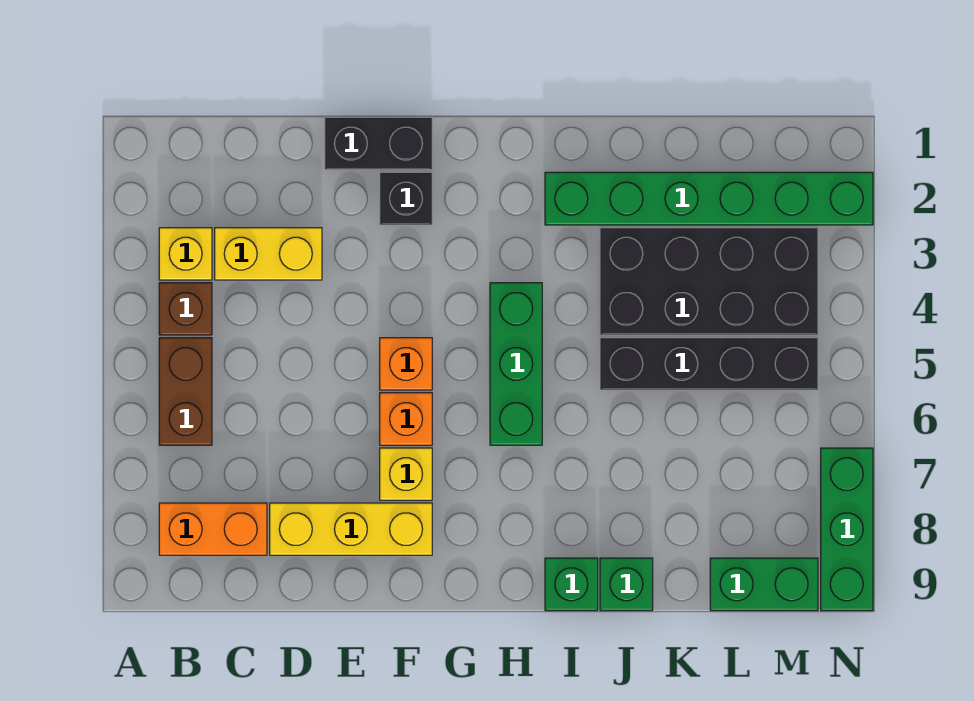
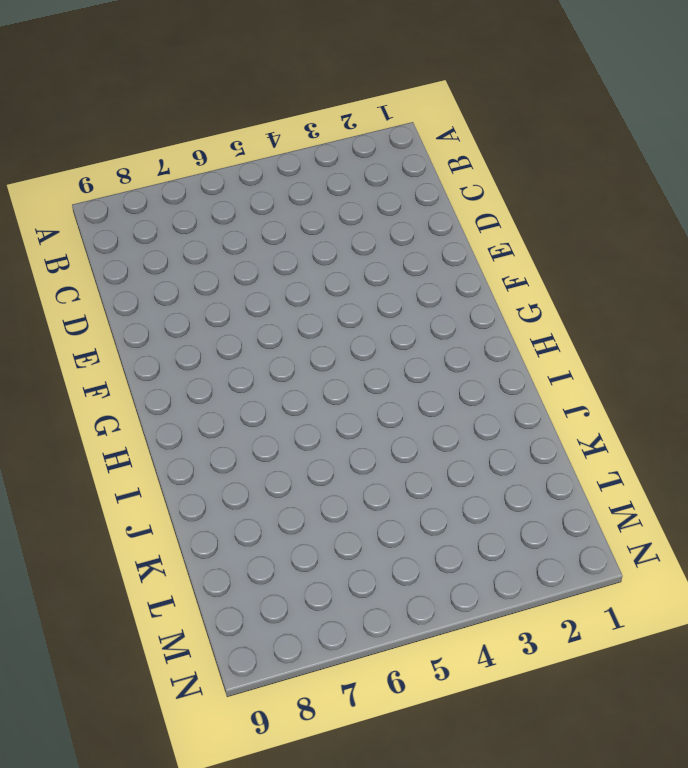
none -> yellow 1x1 brick [159,228,212,280]
none -> brown 1x1 brick [159,283,212,335]
none -> brown 1x2 brick [159,338,212,445]

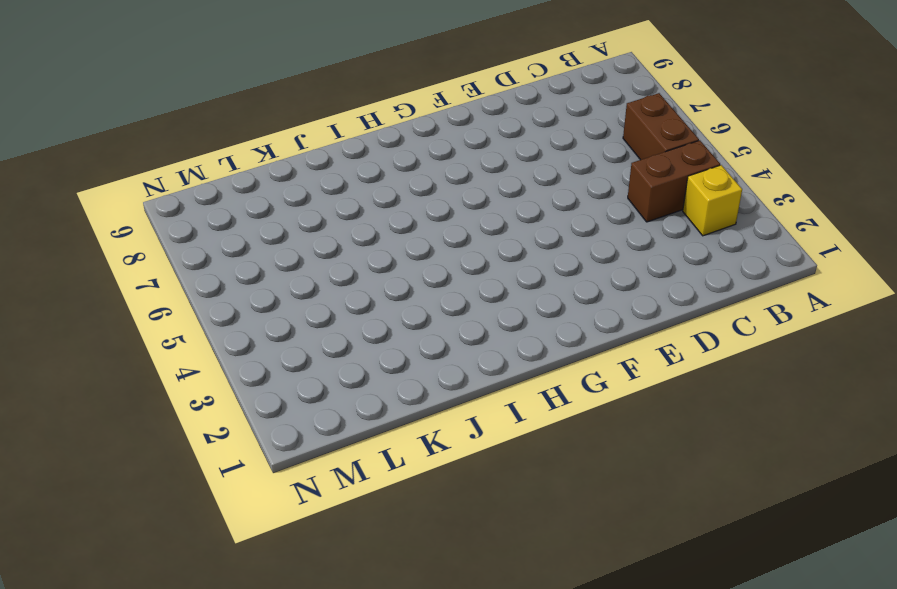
brown 1x2 brick [628,140,720,222] -> brown 1x1 brick [159,283,212,335]
none -> orange 1x2 brick [159,503,267,555]
none -> yellow 1x2 brick [215,228,322,280]
none -> yellow 1x3 brick [270,503,432,555]

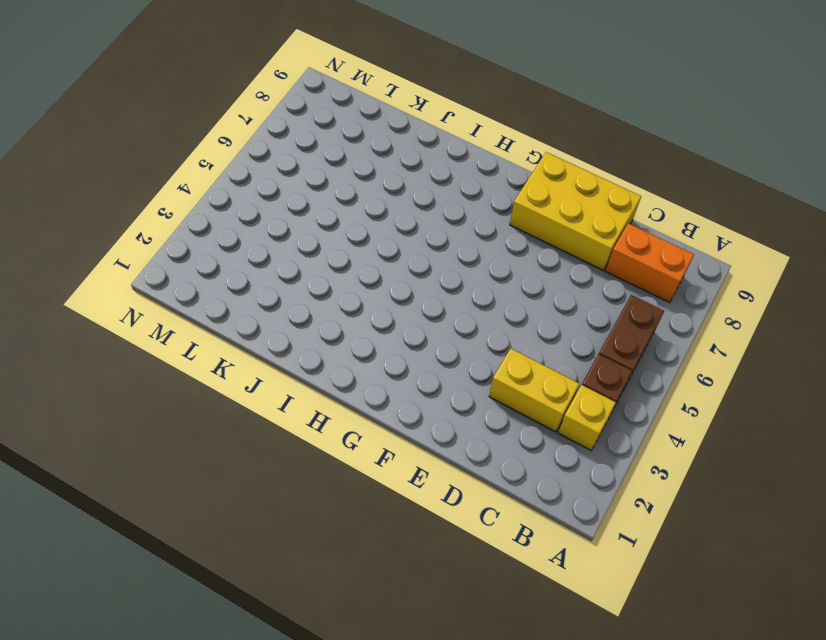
yellow 2x3 brick [510,152,641,270] -> yellow 1x3 brick [270,503,432,555]
none -> black 1x2 brick [325,117,432,170]
none -> black 1x1 brick [380,172,432,225]
none -> orange 1x1 brick [380,338,432,390]

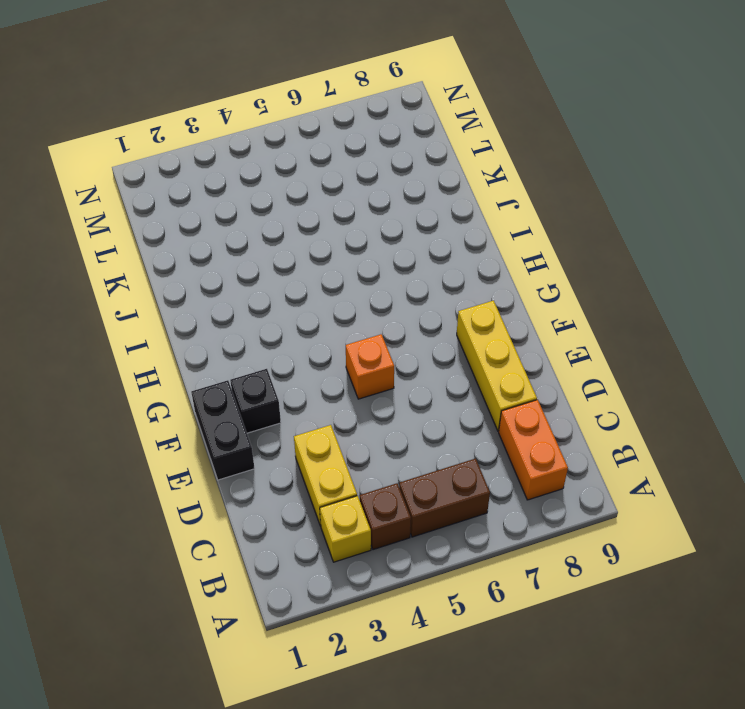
none -> orange 1x1 brick [380,393,432,445]
none -> yellow 1x1 brick [380,448,432,500]
none -> green 1x3 brick [490,283,542,445]

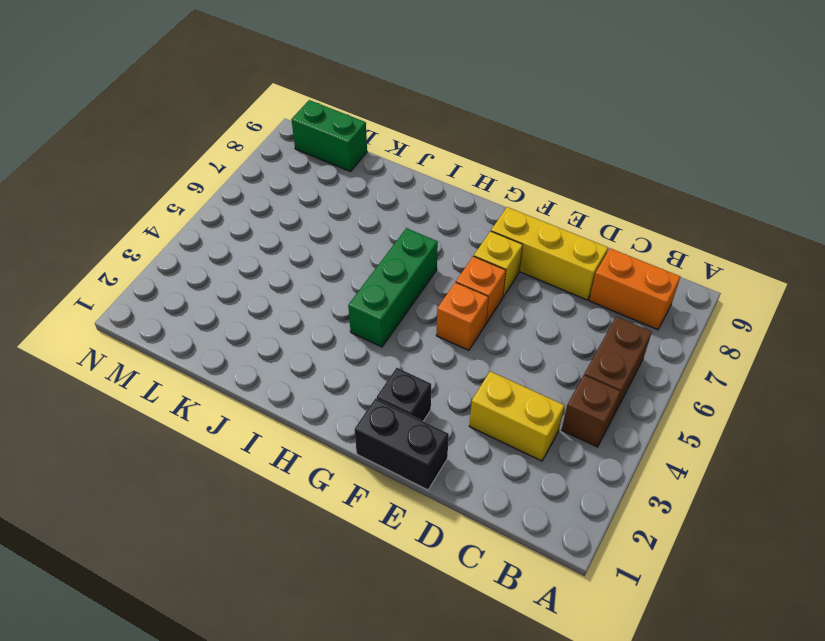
none -> yellow 1x1 brick [159,228,212,280]
none -> green 1x6 brick [545,172,873,225]
none -> green 1x1 brick [545,558,598,611]

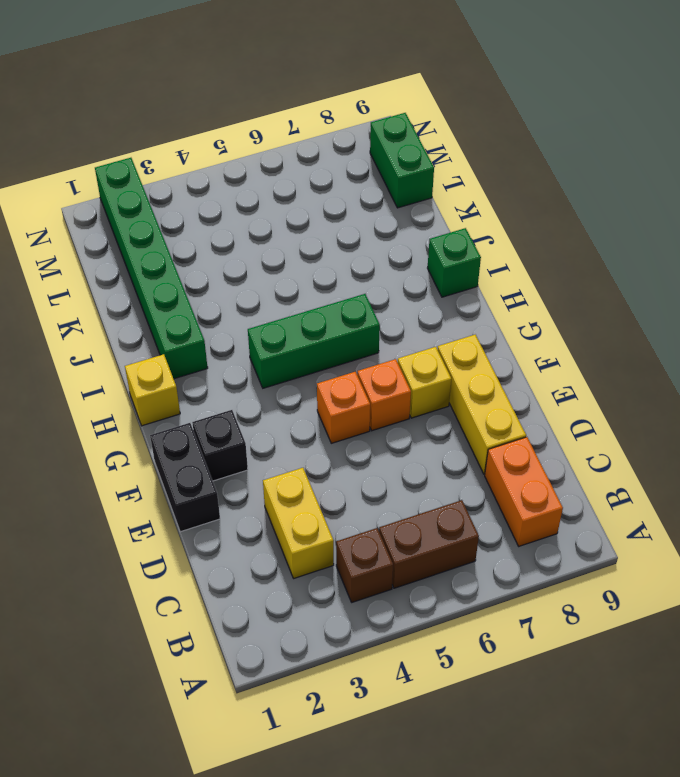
yellow 1x1 brick [125,354,180,426] -> yellow 1x1 brick moved to [159,228,212,280]
none -> black 2x4 brick [600,228,818,335]
none -> black 1x4 brick [600,338,818,390]
none -> green 1x1 brick [600,558,653,611]

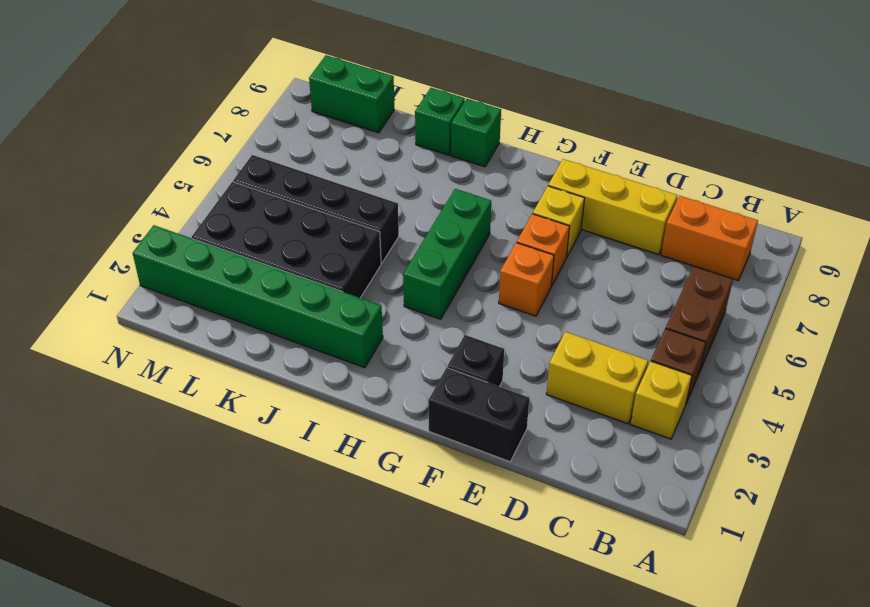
none -> green 1x3 brick [821,448,873,611]

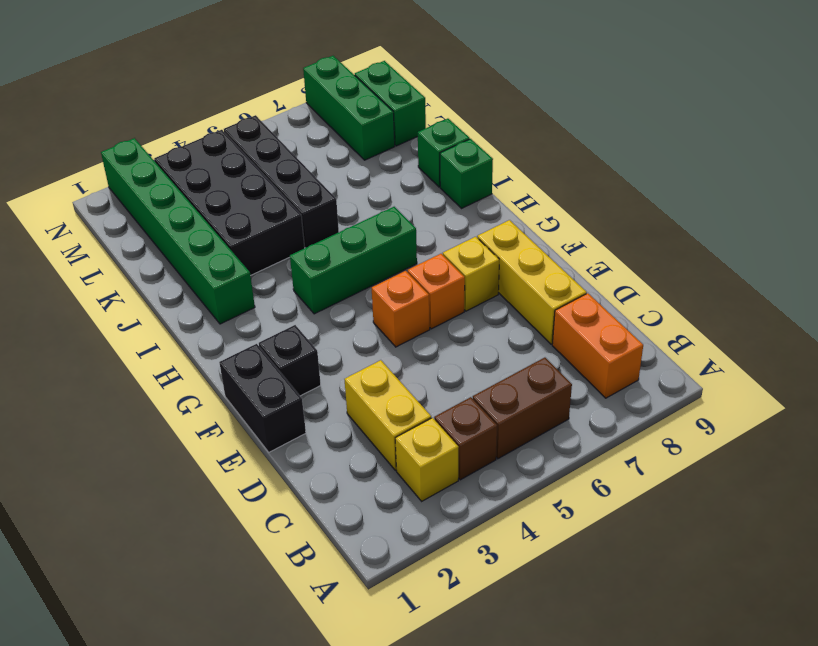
green 1x3 brick [303,56,395,160] -> green 1x3 brick turned to [821,448,873,611]

